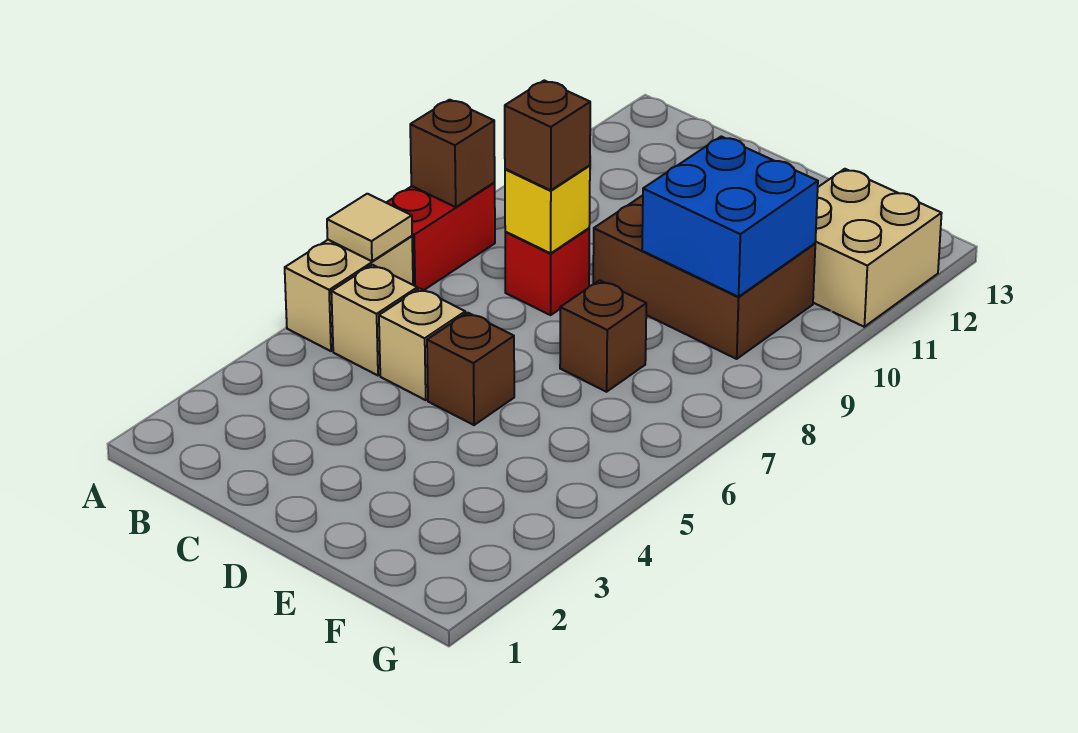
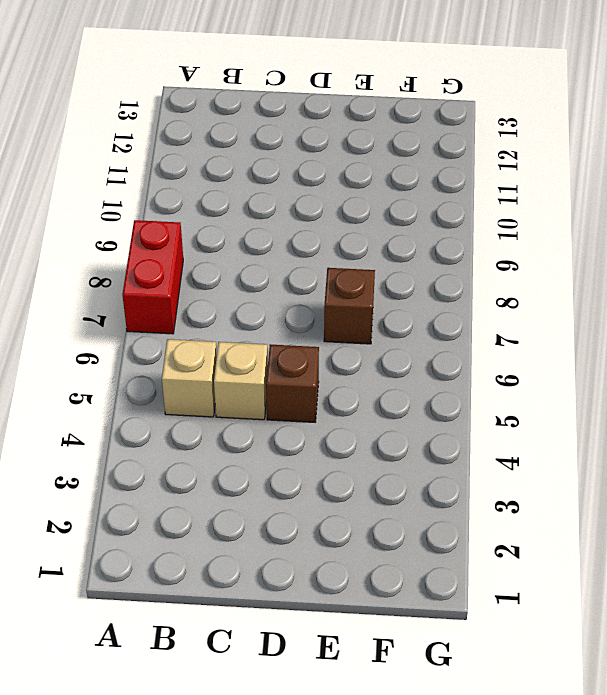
none -> tan 1x2 brick [285,236,413,351]
none -> red 1x1 brick [505,228,589,315]
none -> brown 2x3 brick [593,195,815,359]

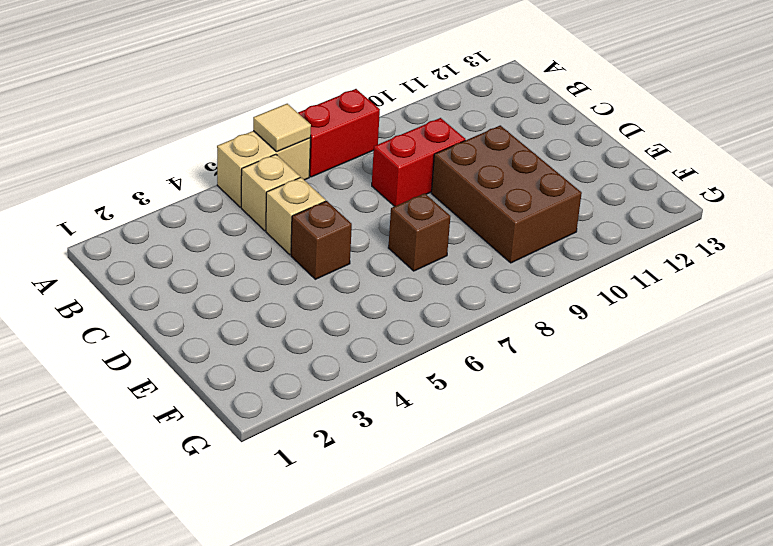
red 1x2 brick [372,118,466,206] -> red 1x1 brick [505,228,589,315]
none -> tan 2x2 brick [813,169,942,327]
none -> brown 1x1 brick [410,100,495,207]
none -> yellow 1x1 brick [505,165,590,253]

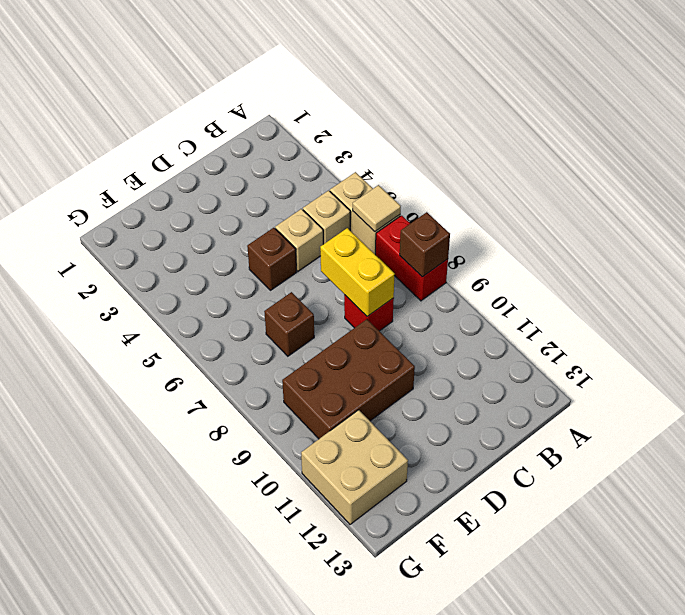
yellow 1x2 brick [320,228,395,317] -> yellow 1x1 brick [505,165,590,253]
none -> blue 2x2 brick [642,137,818,297]
none -> brown 1x1 brick [505,80,590,190]

